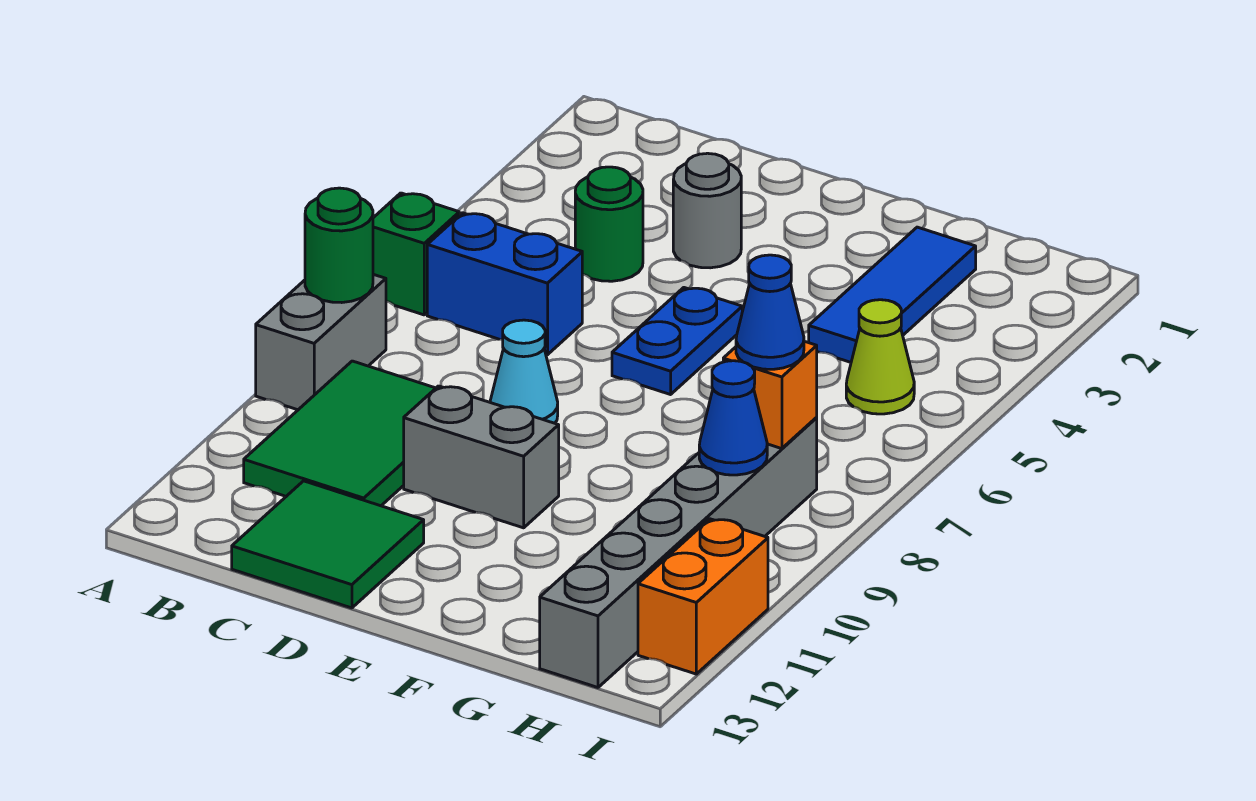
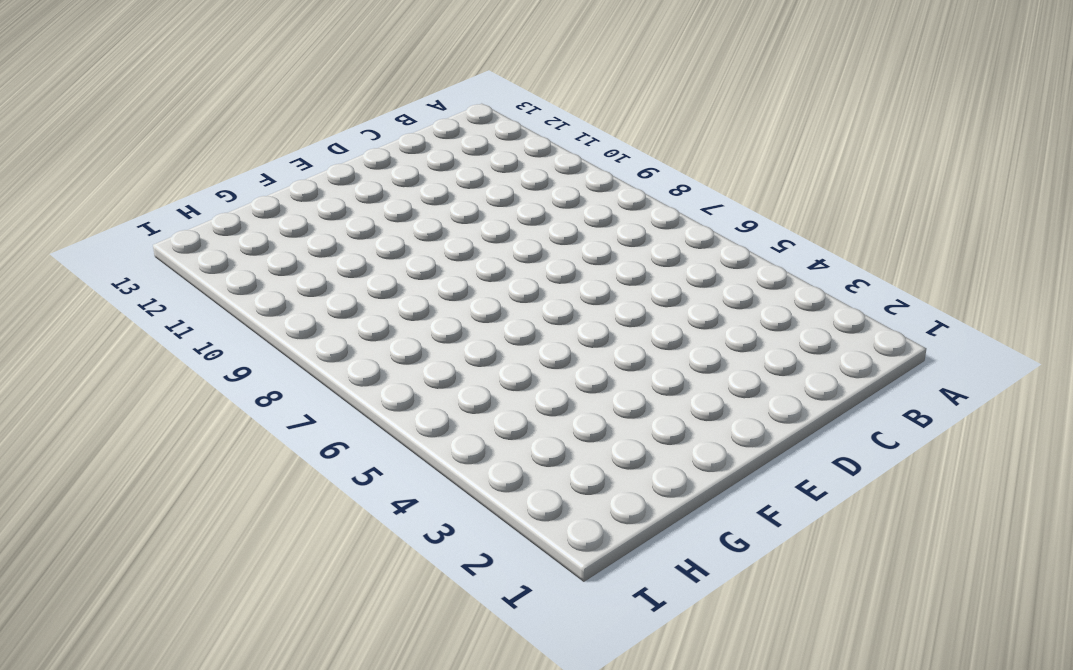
none -> green 1x1 brick [373,193,459,315]
none -> grey 1x2 brick [256,274,386,410]
none -> blue 1x2 brick [427,213,582,355]

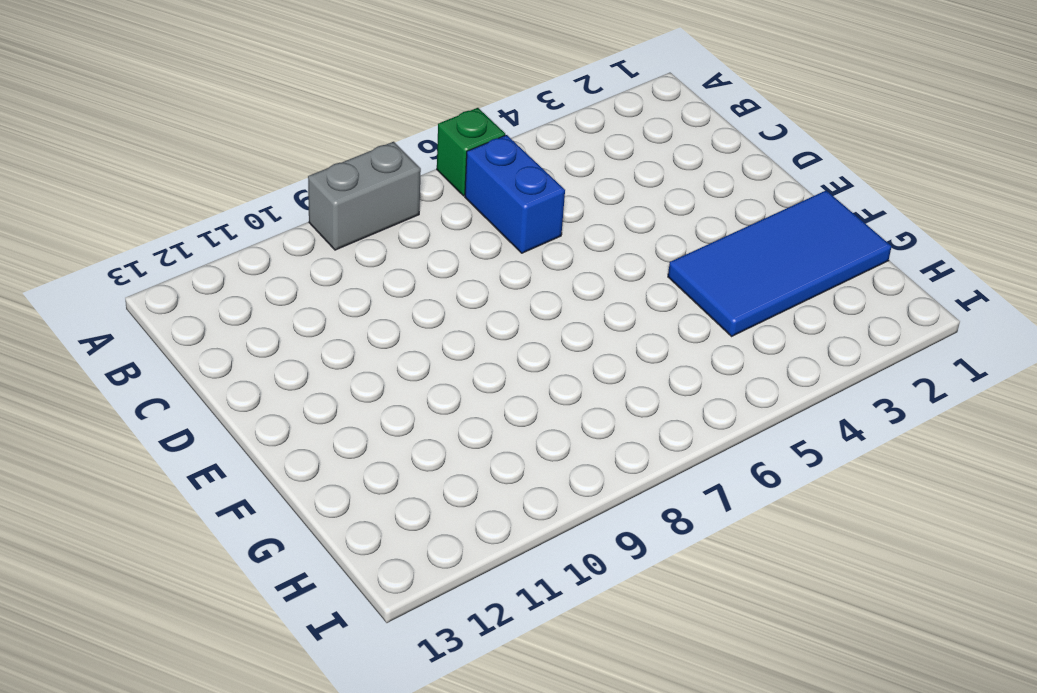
blue 2x4 tile [668,190,892,336] -> blue 1x3 tile [809,227,976,362]
none -> green 2x3 tile [244,361,436,506]
none -> green 1x1 round brick [575,167,643,281]
none -> green 2x2 tile [232,481,424,608]

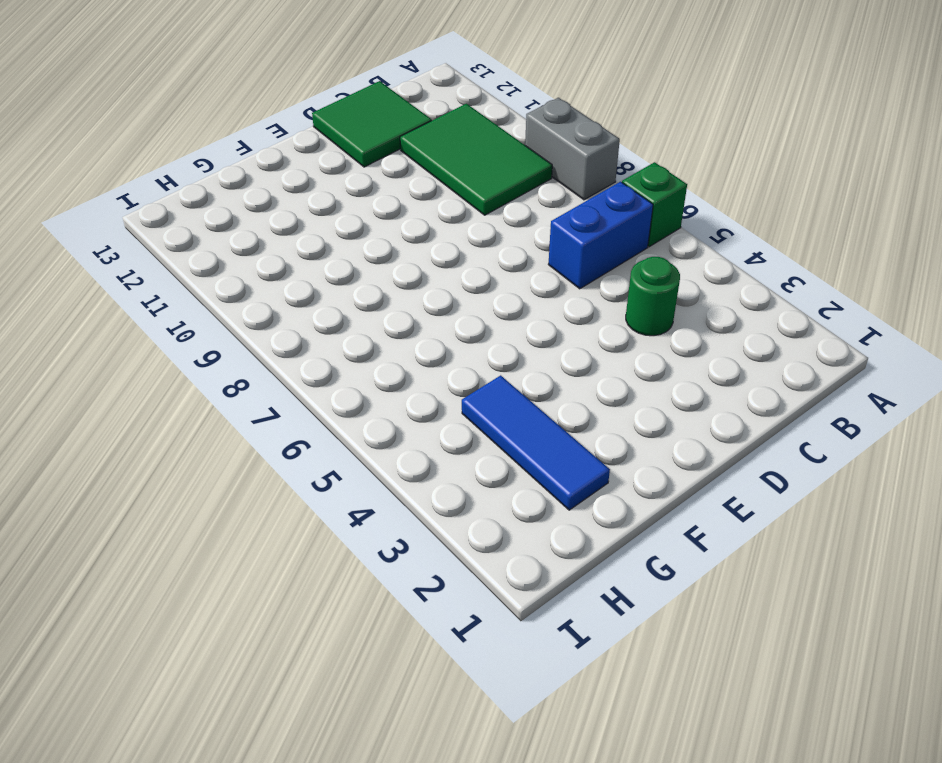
none -> grey 1x1 round brick [673,153,741,268]
none -> cyan 1x1 cone [490,320,558,423]
none -> grey 1x2 brick [404,386,559,528]

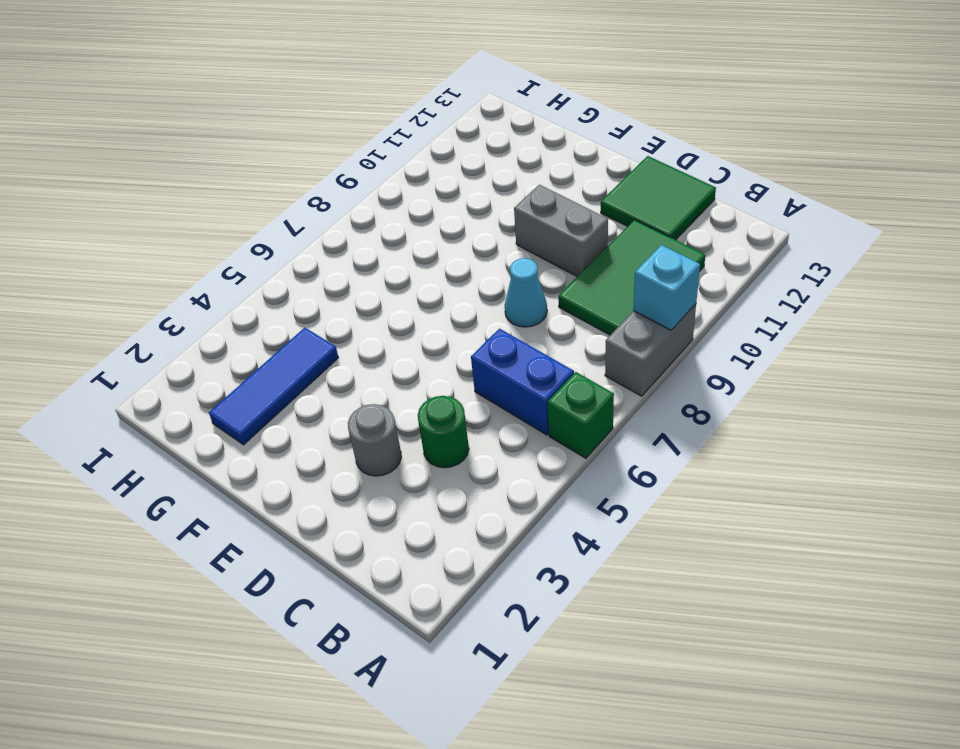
cyan 1x1 brick [633,245,700,330] -> none
none -> blue 1x2 plate [612,288,742,395]
none -> lime 1x1 cone [846,300,914,414]
none -> grey 1x6 brick [540,418,817,687]

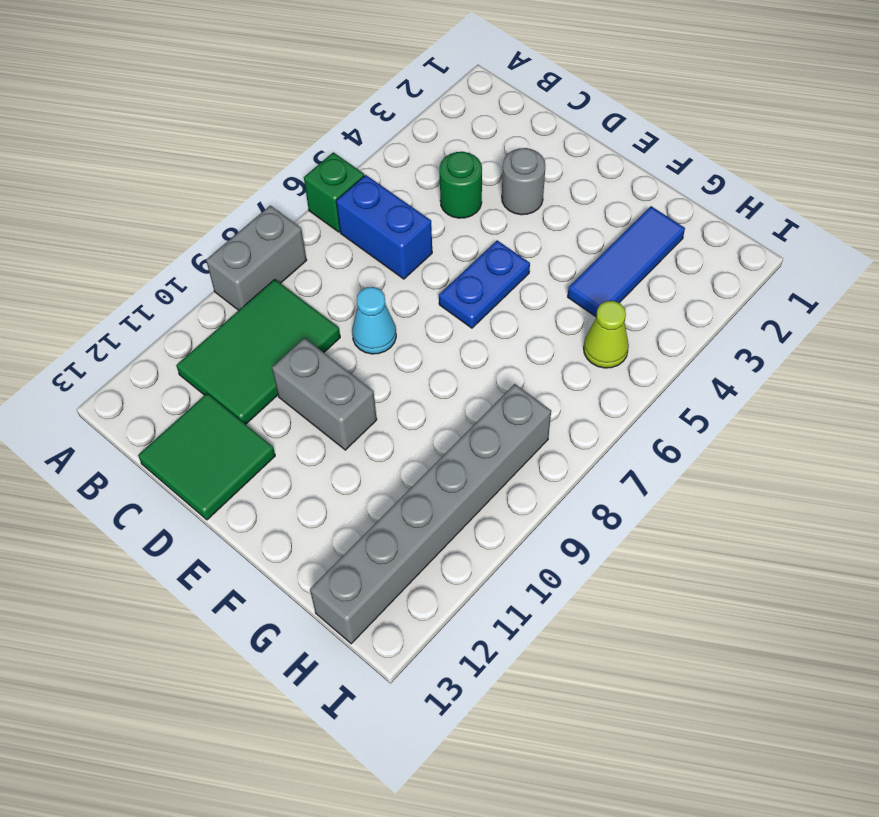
none -> orange 1x2 brick [638,519,768,674]
none -> green 1x1 round brick [305,188,373,303]
none -> orange 1x1 brick [723,341,817,449]

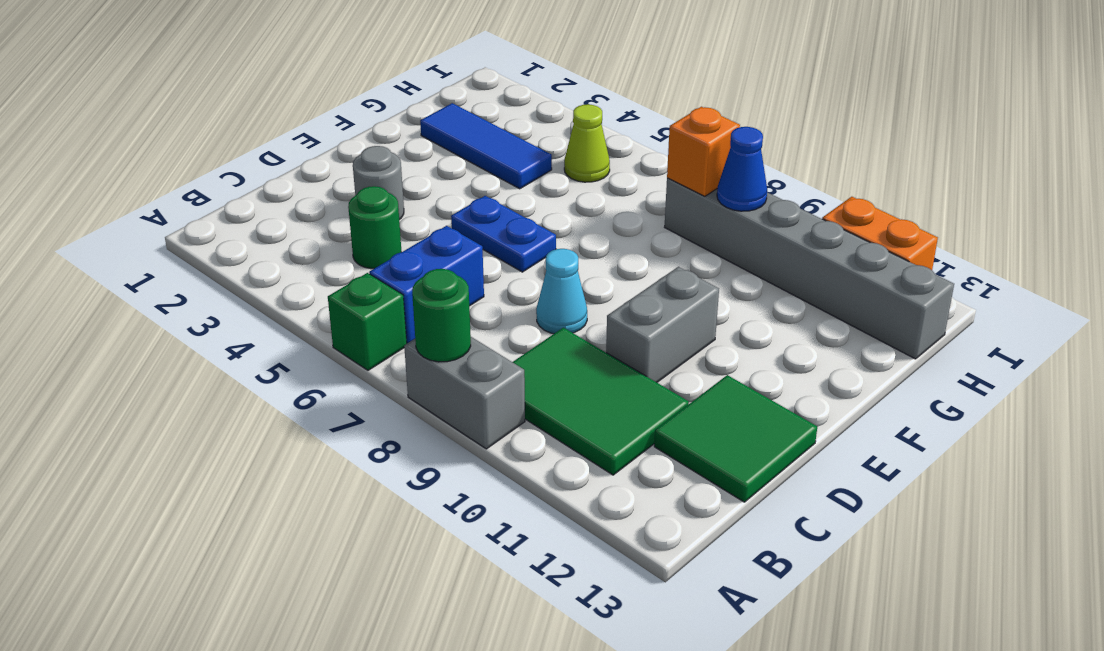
none -> blue 1x1 cone [736,255,804,369]

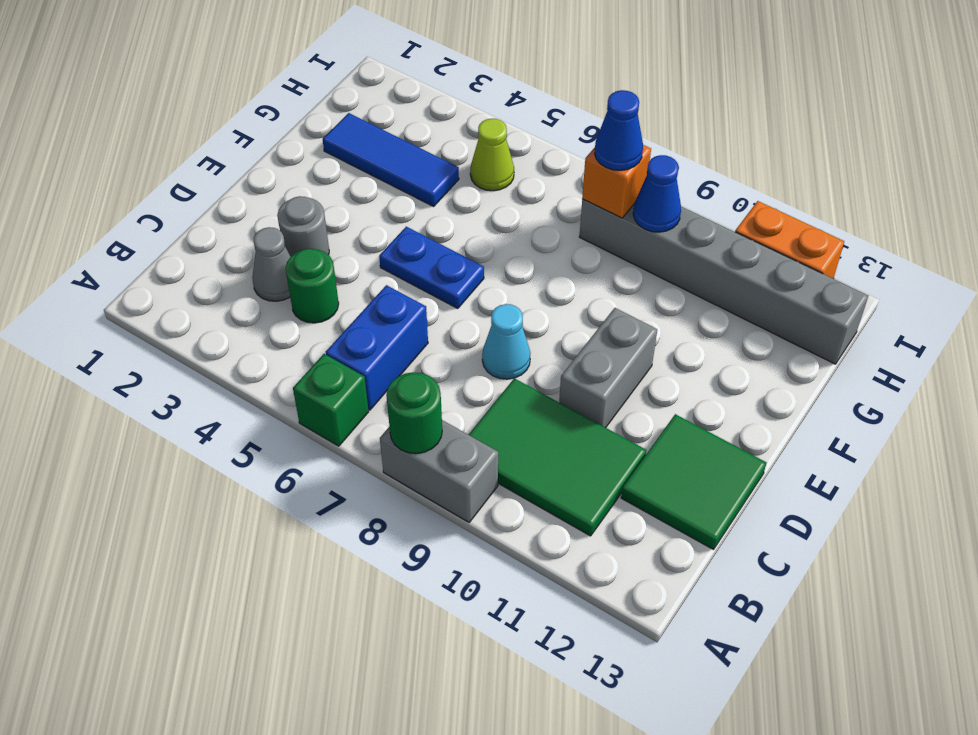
grey 1x1 cone [252,227,291,301] -> none

